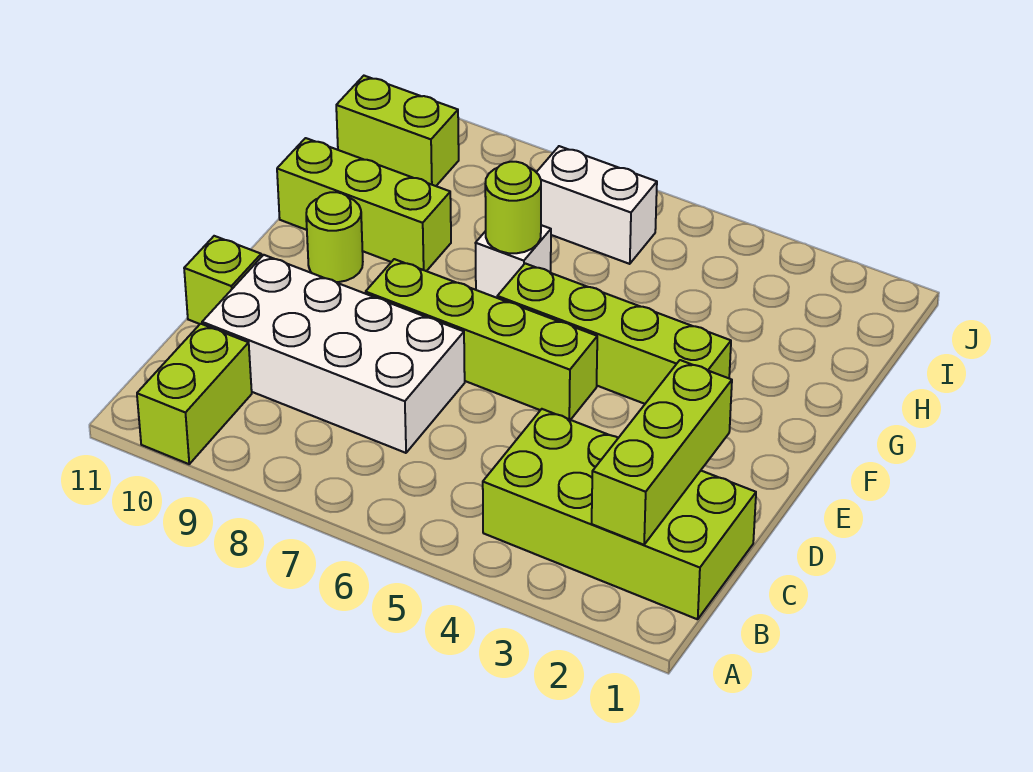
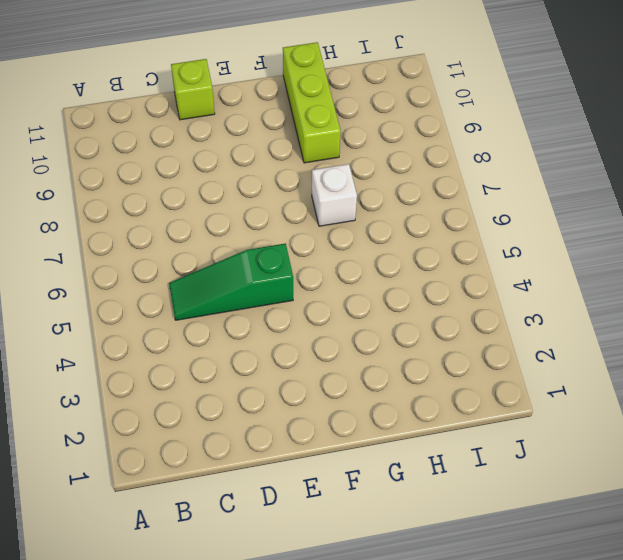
green 1x3 slope [169,243,293,320] -> lime 1x4 brick [366,259,597,420]
none -> lime 1x2 brick [137,324,252,464]
none -> lime 2x4 brick [483,409,756,619]
none -> white 2x4 brick [202,255,465,453]

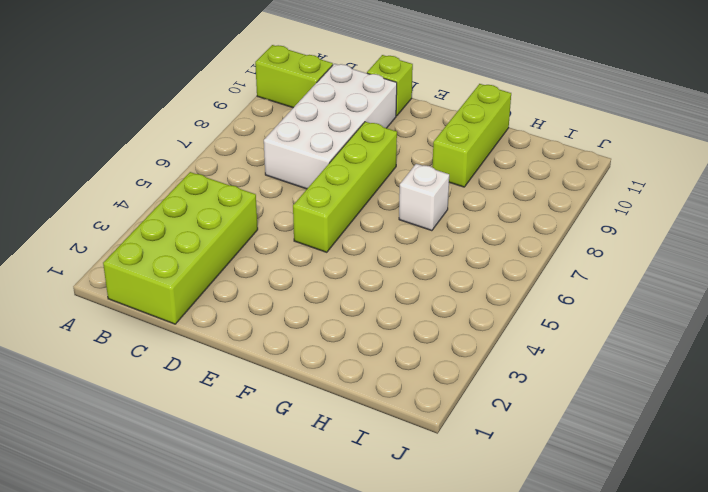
none -> lime 1x4 brick [497,263,731,404]
none -> lime 1x1 round brick [306,192,363,282]
none -> white 1x2 brick [536,146,657,264]

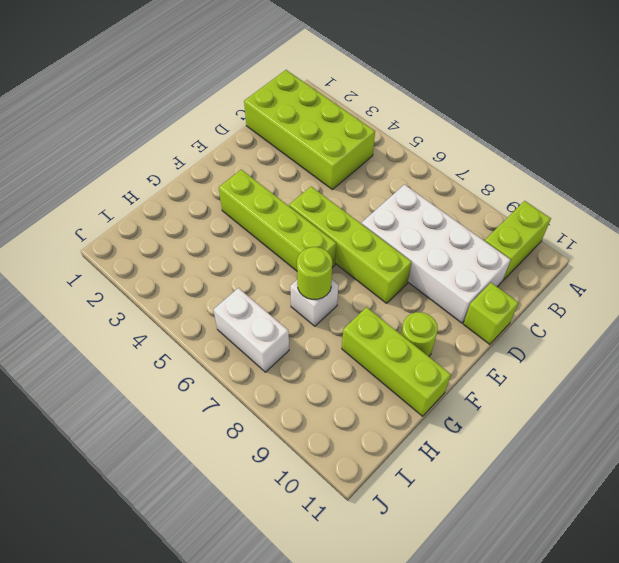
none -> lime 1x2 brick [336,76,459,186]
none -> lime 1x3 brick [592,360,732,545]

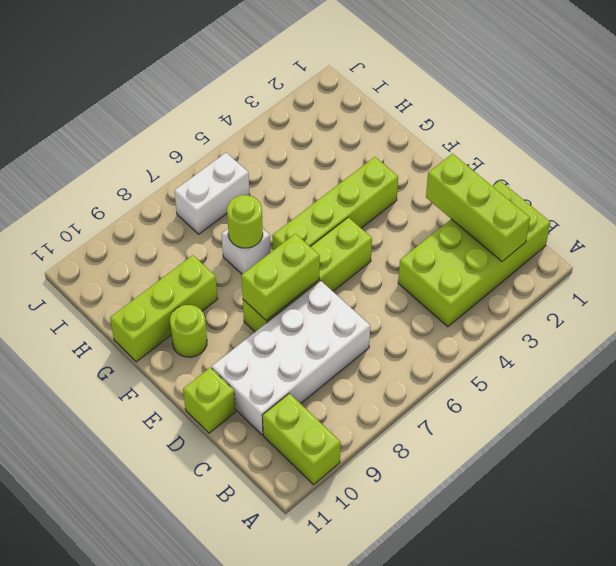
lime 1x2 brick [241,234,320,321] -> lime 1x2 brick moved to [336,76,459,186]

